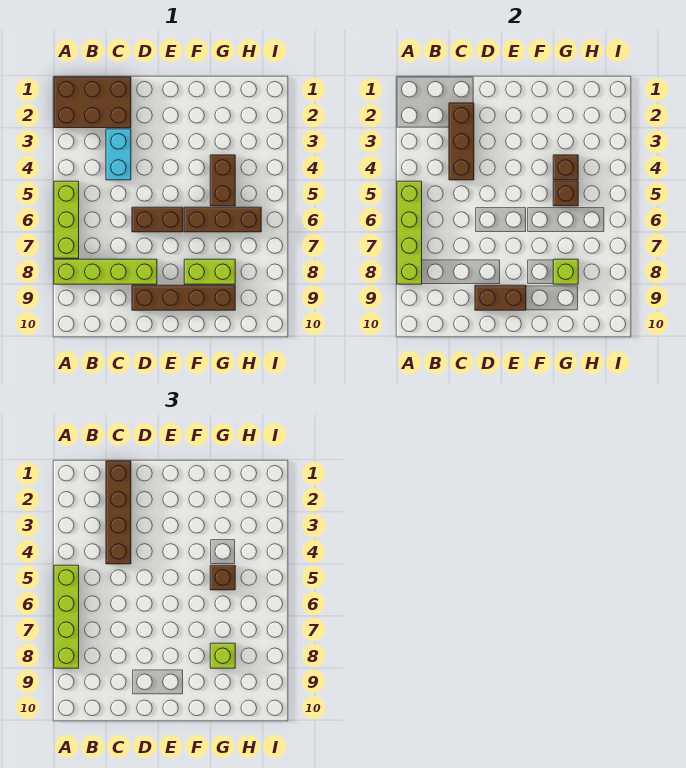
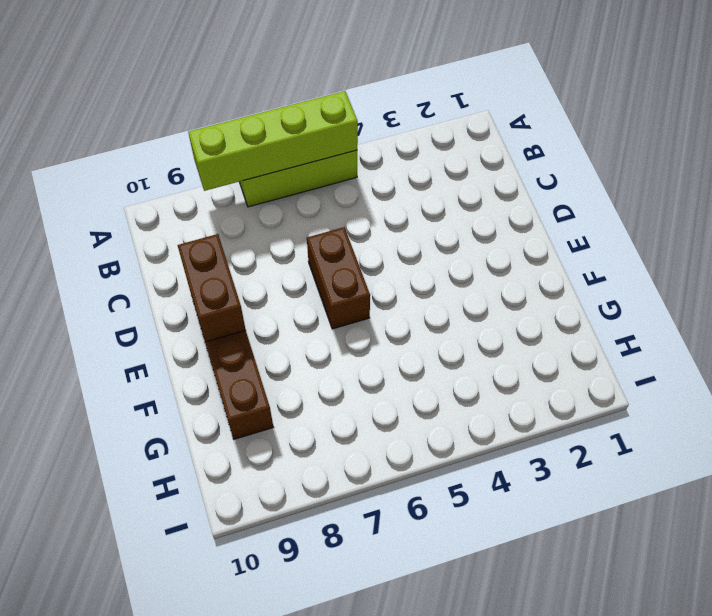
none -> brown 2x3 brick [54,77,131,128]
none -> lime 1x4 brick [54,259,157,284]
none -> cyan 1x2 brick [106,129,131,180]

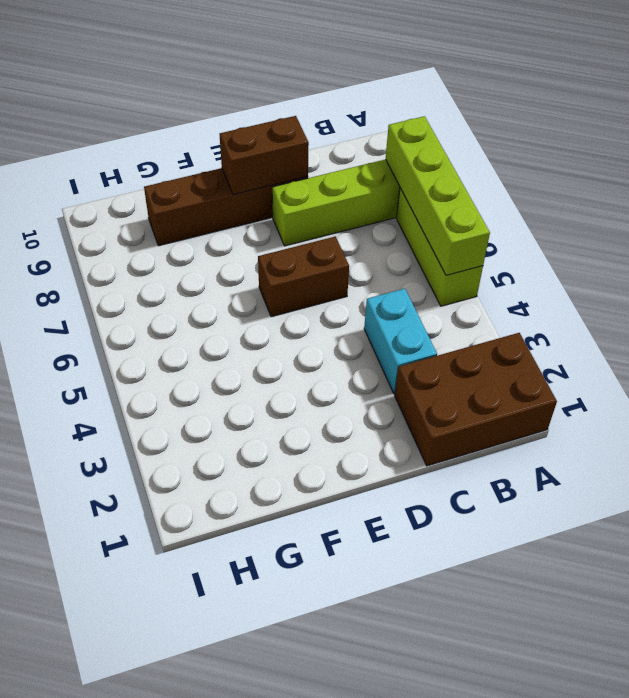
none -> brown 1x3 brick [184,207,261,232]
none -> lime 1x2 brick [184,259,235,284]
none -> brown 1x2 brick [210,155,235,206]

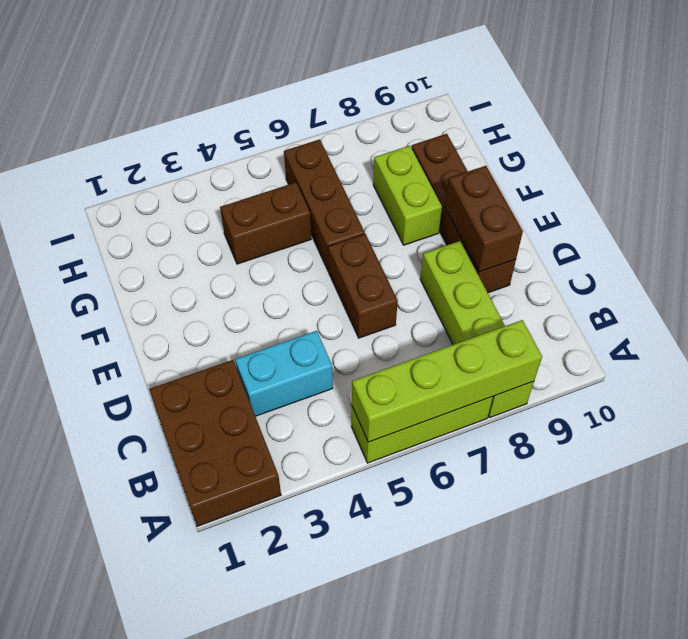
none -> brown 1x3 brick [449,103,474,180]
none -> brown 1x1 brick [553,155,578,180]
none -> brown 1x1 brick [553,181,578,206]

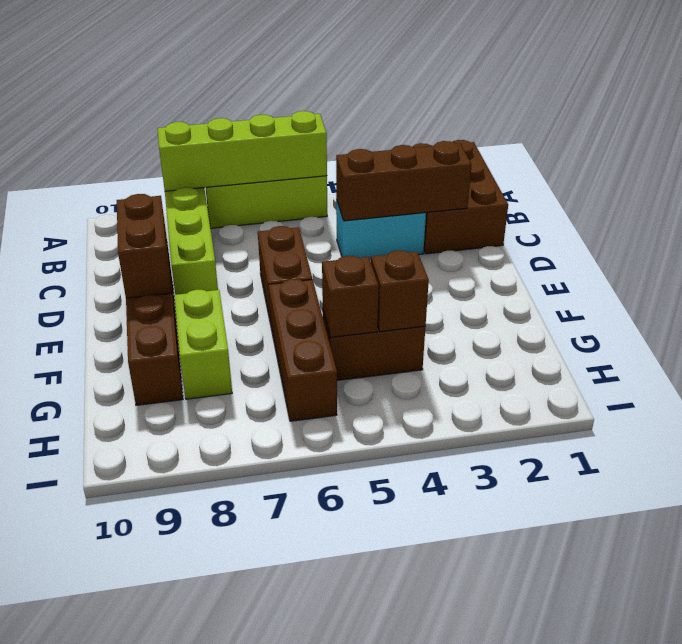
none -> lime 1x1 brick [553,259,578,284]
none -> lime 1x4 brick [54,565,79,668]
none -> brown 1x4 brick [106,461,131,564]

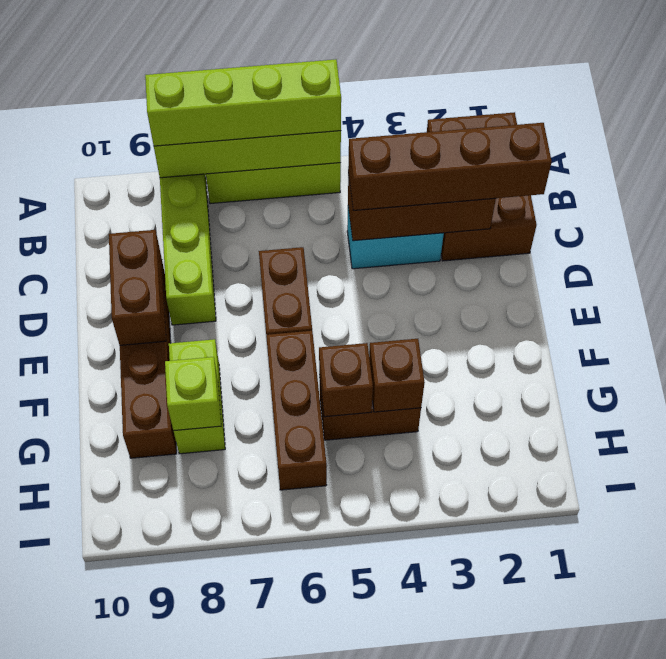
none -> brown 1x1 brick [210,565,235,590]
none -> lime 1x1 brick [210,643,235,668]

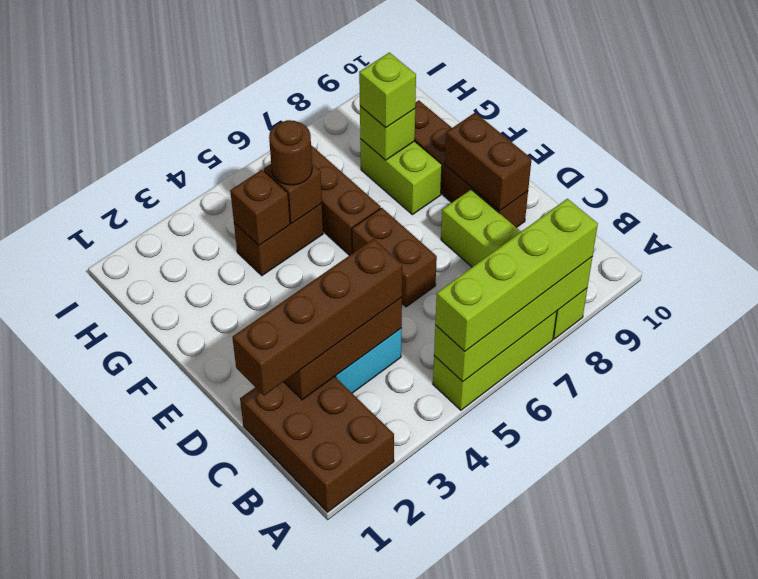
brown 1x1 round brick [269,120,312,185] -> brown 1x1 brick [210,565,235,590]

